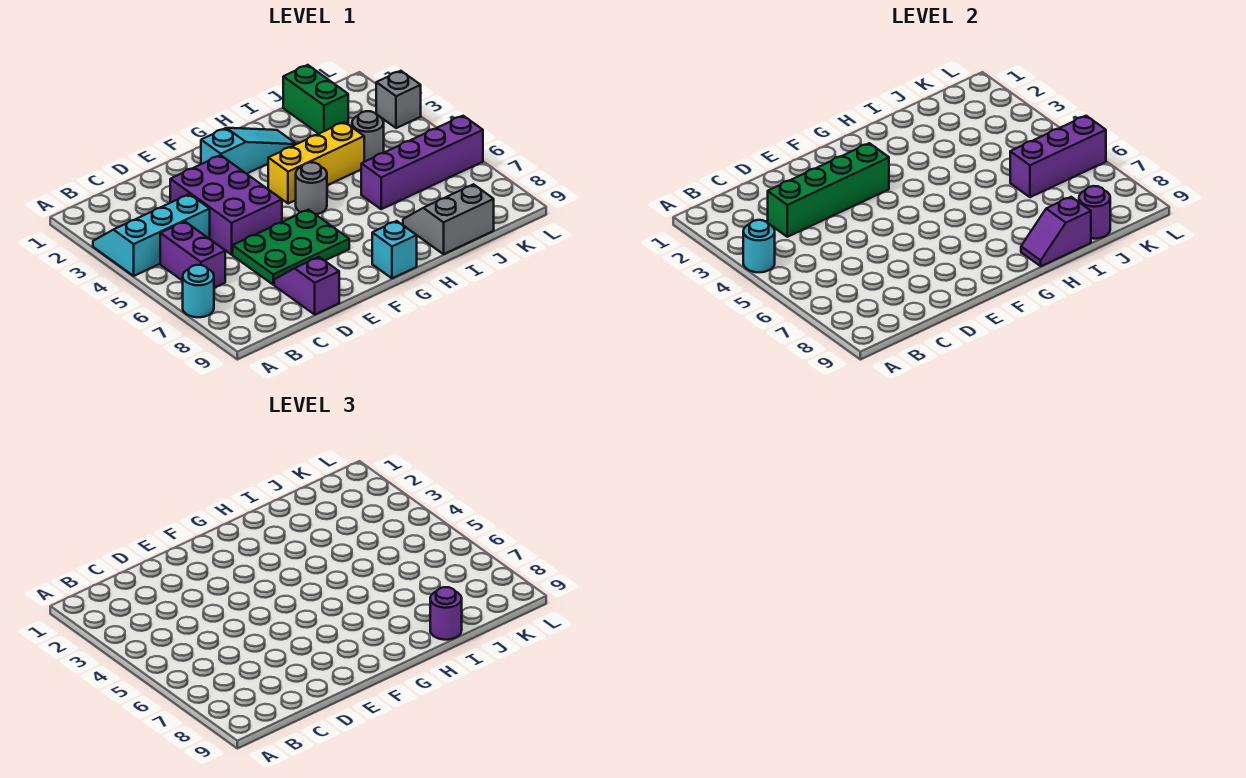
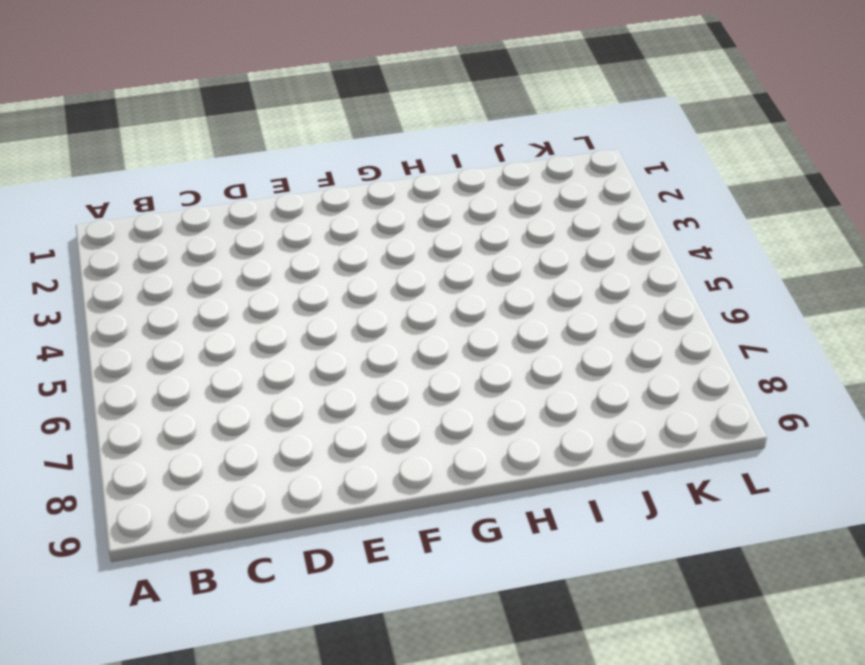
none -> cyan 2x3 slope [93,194,210,276]
none -> cyan 1x1 round brick [183,265,214,317]
none -> purple 1x2 brick [160,222,225,288]

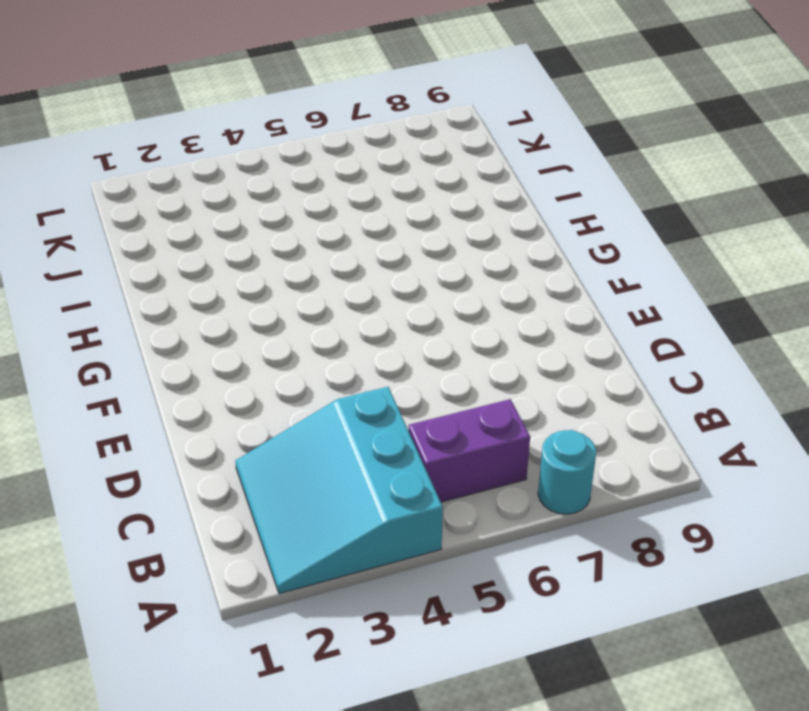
cyan 3x3 slope [235,387,443,594] -> cyan 2x3 slope [93,194,210,276]
none -> purple 2x3 brick [170,155,282,255]
none -> green 2x3 plate [233,210,349,285]
none -> purple 1x2 slope [274,257,339,315]

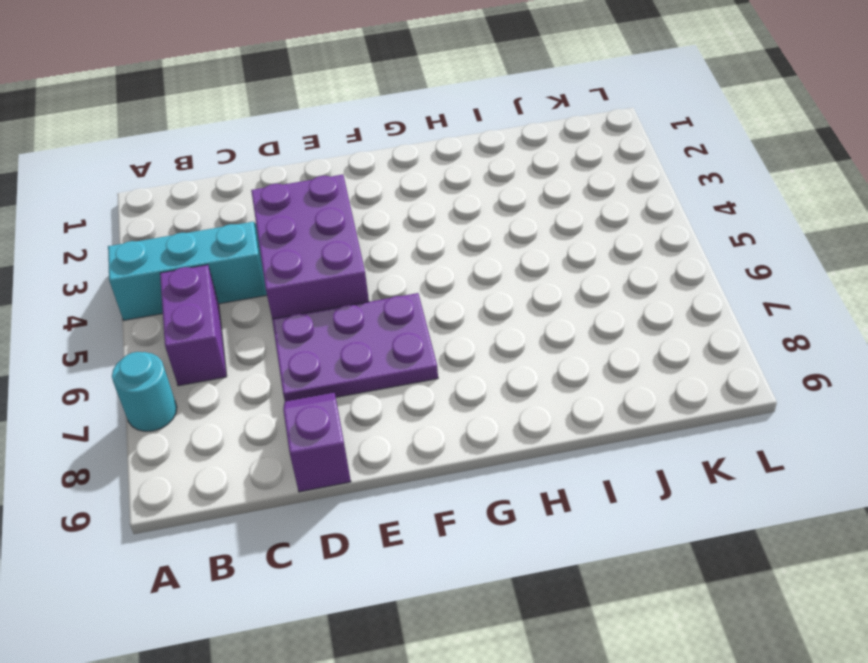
purple 2x3 plate [272,293,438,401] -> green 2x3 plate [233,210,349,285]
none -> cyan 1x3 slope [201,128,296,174]
none -> yellow 1x3 brick [268,122,364,204]
none -> grey 1x1 round brick [296,162,327,214]

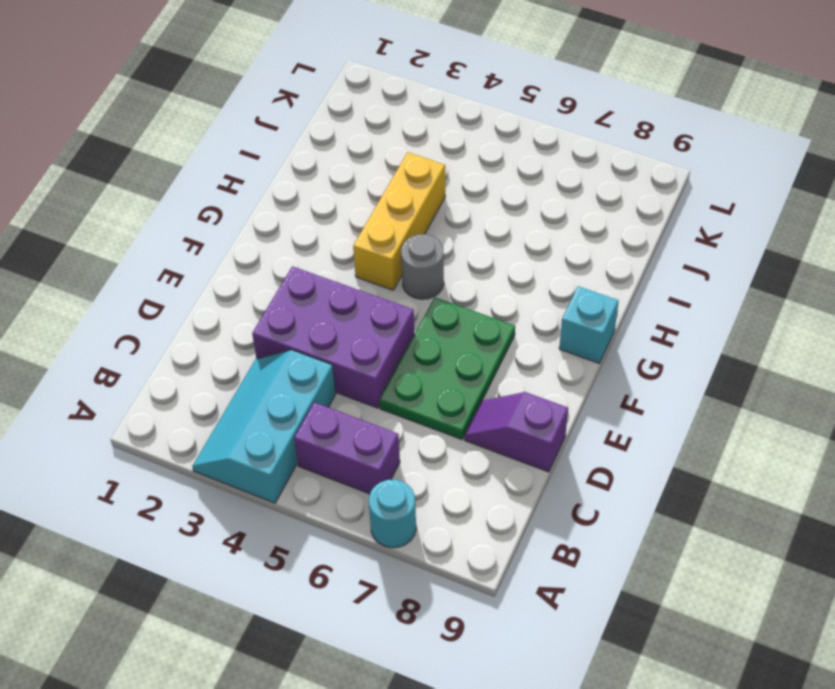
none -> cyan 1x3 slope [201,128,296,174]
none -> purple 1x4 brick [361,116,483,209]
none -> grey 2x2 slope [403,184,494,254]

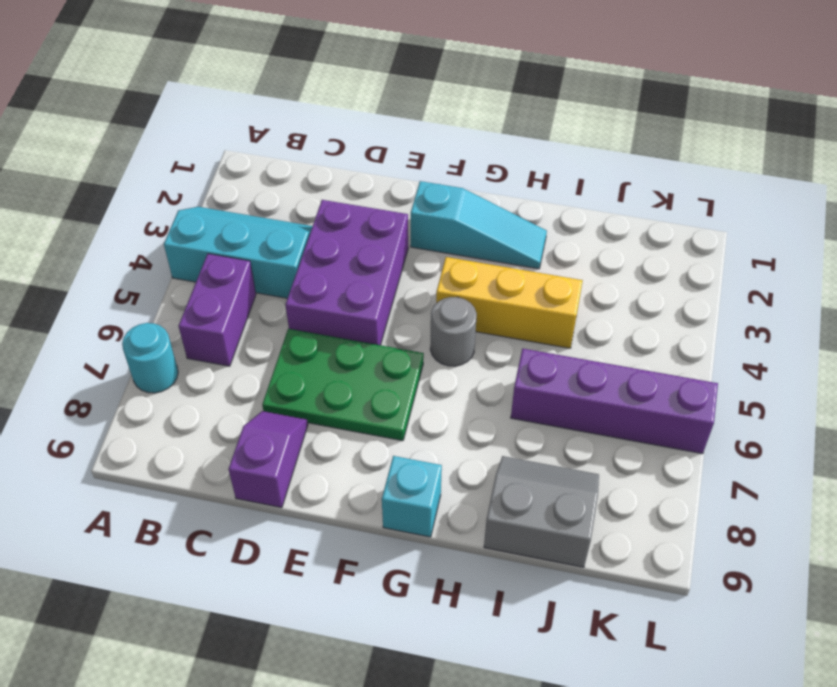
none -> green 1x2 brick [283,65,348,134]
none -> grey 1x1 round brick [352,111,384,162]
none -> grey 1x1 brick [376,71,421,128]

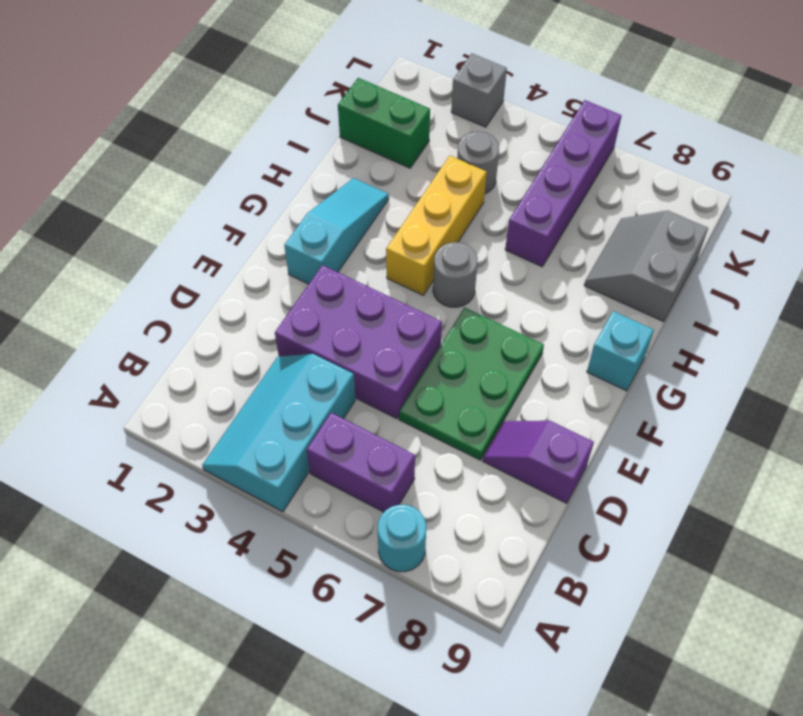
none -> cyan 1x1 round brick [743,220,775,272]
none -> green 1x4 brick [768,143,889,237]
none -> purple 1x2 slope [1021,197,1091,266]

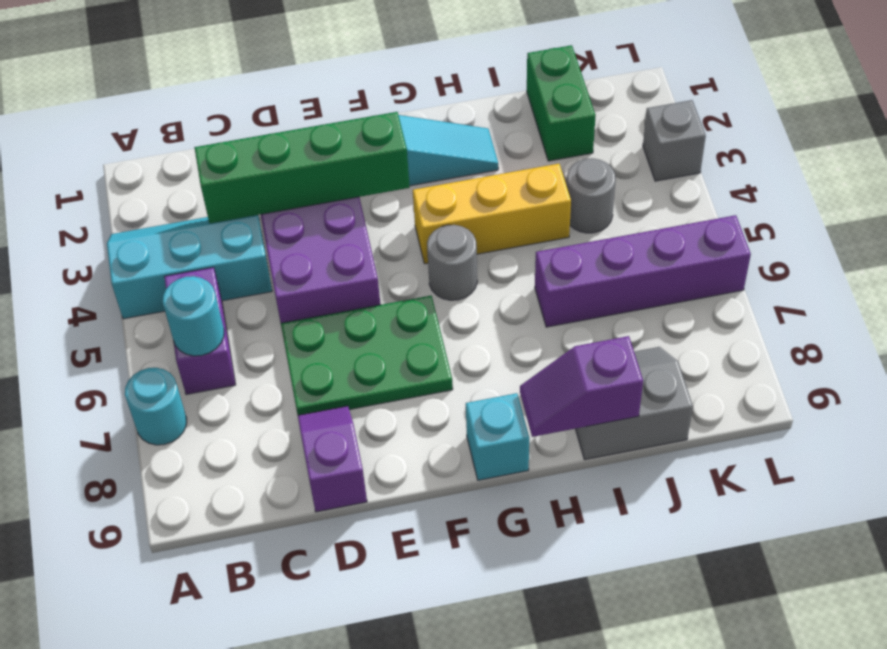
cyan 1x1 round brick [163,276,224,356] -> cyan 1x1 round brick moved to [743,220,775,272]
none -> purple 1x3 brick [1010,116,1106,197]
none -> purple 1x1 round brick [1079,186,1110,239]
none -> purple 1x1 round brick [430,587,462,640]

